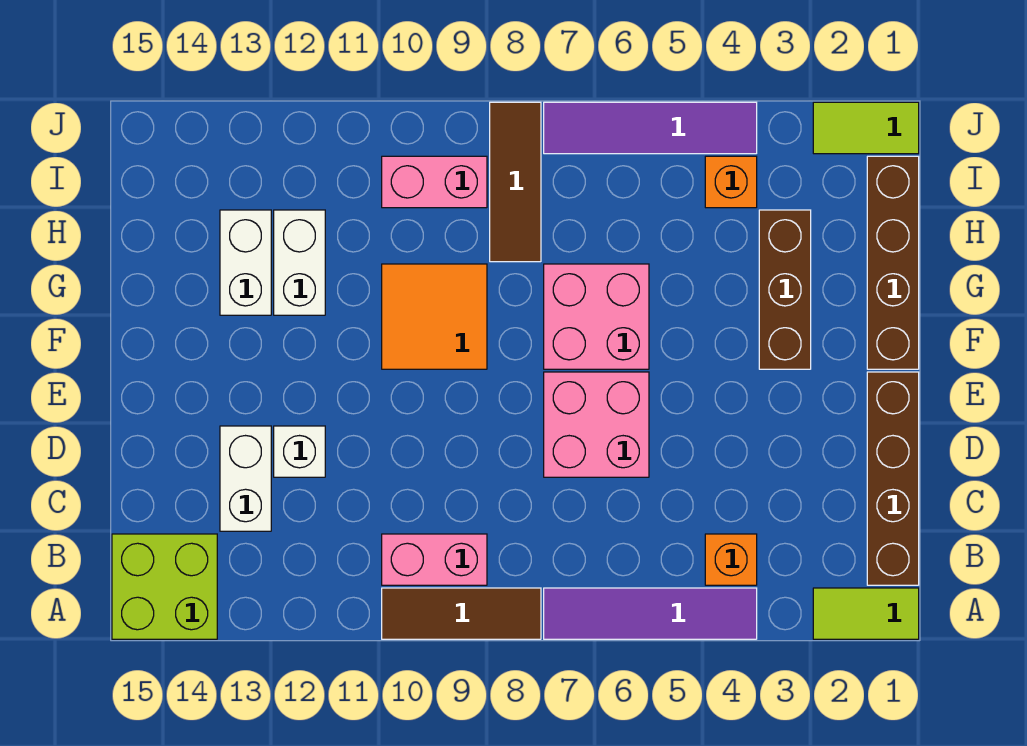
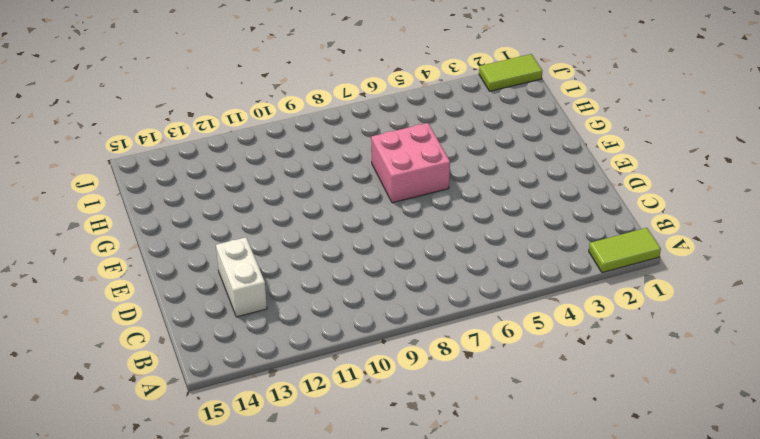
none -> purple 1x4 tile [544,588,757,639]
none -> brown 1x3 tile [382,588,541,639]
none -> lime 2x2 brick [112,534,217,639]

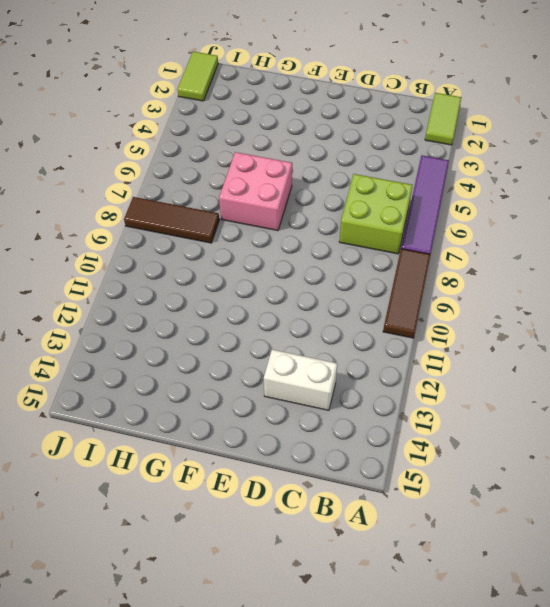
lime 2x2 brick [339,174,412,254] -> lime 2x2 brick moved to [112,534,217,639]
none -> brown 1x4 brick [867,372,919,585]
none -> orange 1x1 brick [705,534,757,585]
none -> pink 1x2 brick [382,534,487,585]

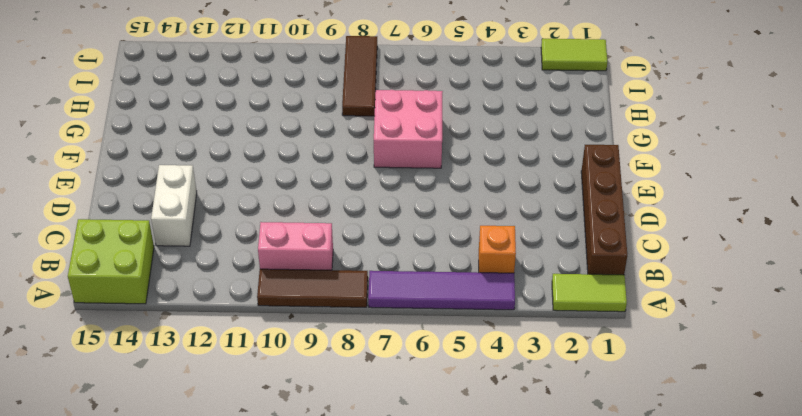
none -> pink 2x2 brick [544,372,649,477]
none -> white 1x1 brick [274,426,325,477]
none -> brown 1x4 brick [867,156,919,369]

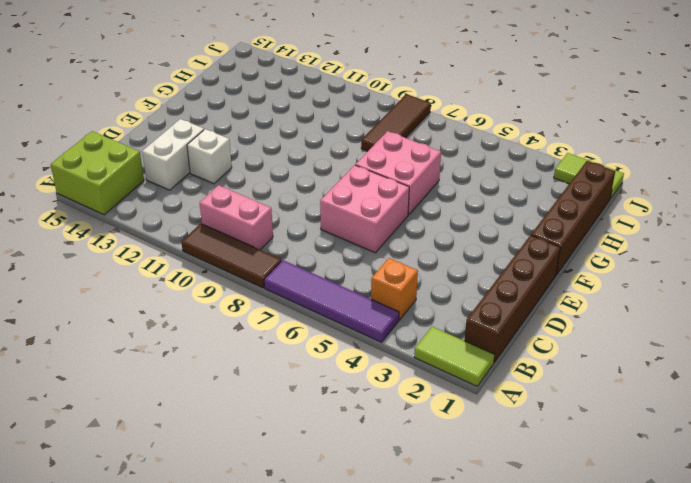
none -> brown 1x3 brick [759,210,811,369]
none -> orange 2x2 tile [382,264,487,369]
none -> white 1x2 brick [274,210,325,315]

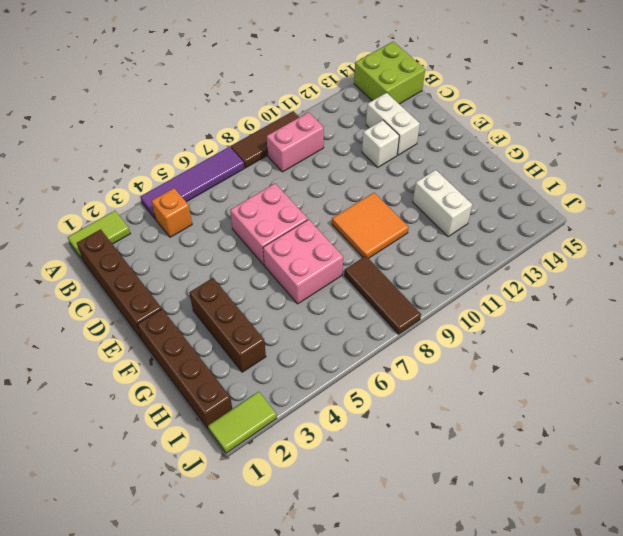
none -> white 1x2 brick [220,210,271,315]
none -> orange 1x1 brick [705,156,757,208]
none -> pink 1x2 brick [382,156,487,208]

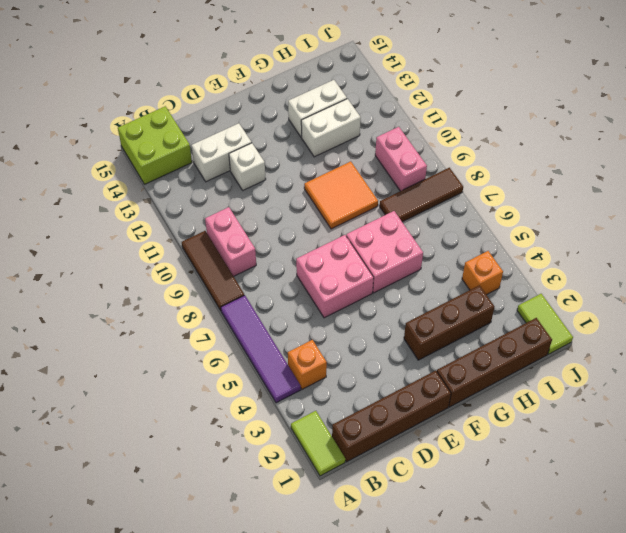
none -> purple 1x4 tile [544,102,757,154]

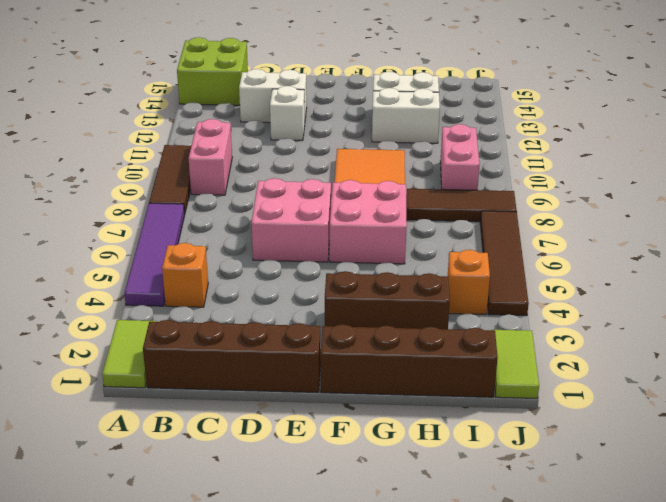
brown 1x4 tile [480,211,529,316] -> purple 1x4 tile [544,102,757,154]

